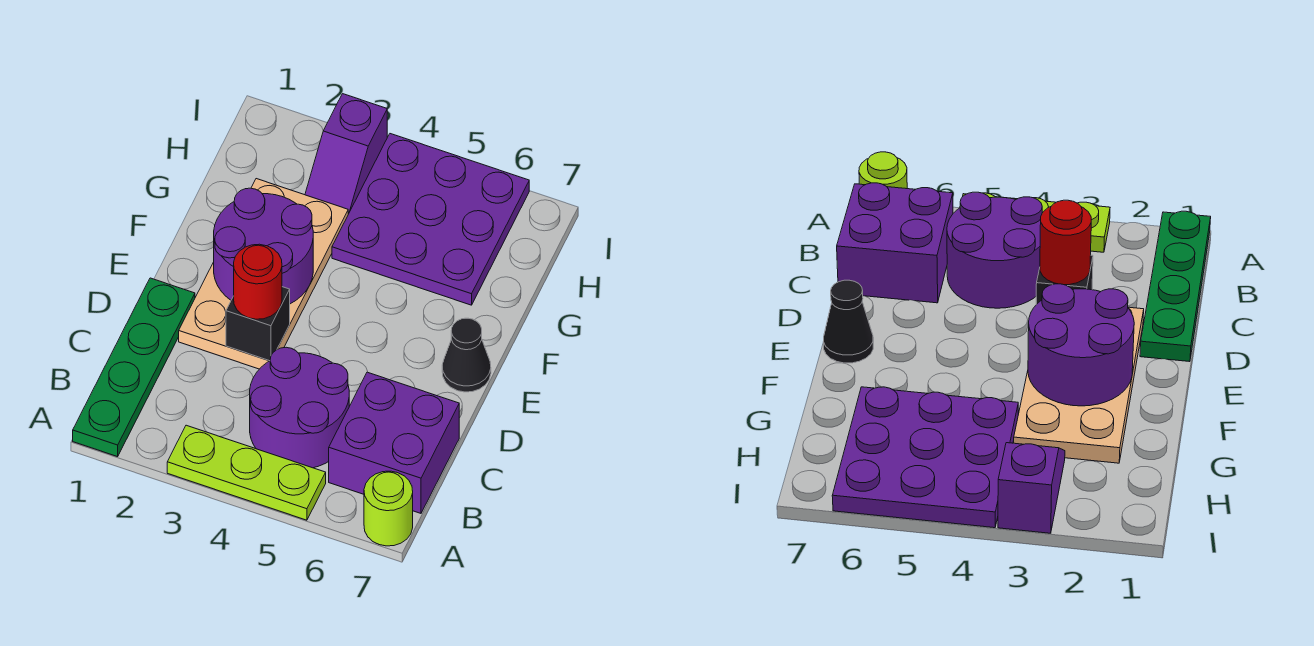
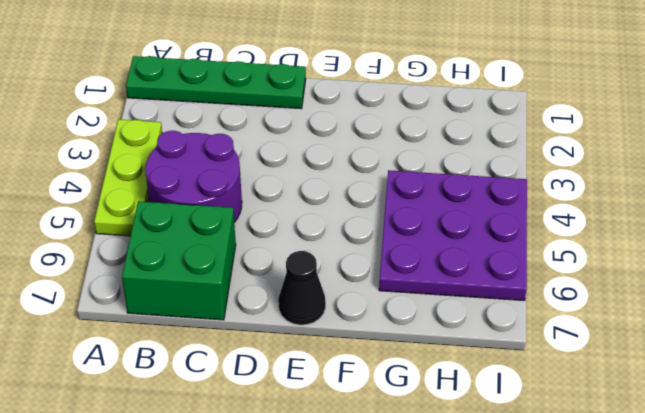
green 2x2 brick [122,201,236,320] -> purple 2x2 brick [329,372,459,513]
none -> lime 1x1 round brick [364,471,413,546]
none -> tan 2x4 plate [179,179,348,369]
none -> purple 1x2 slope [305,94,387,214]

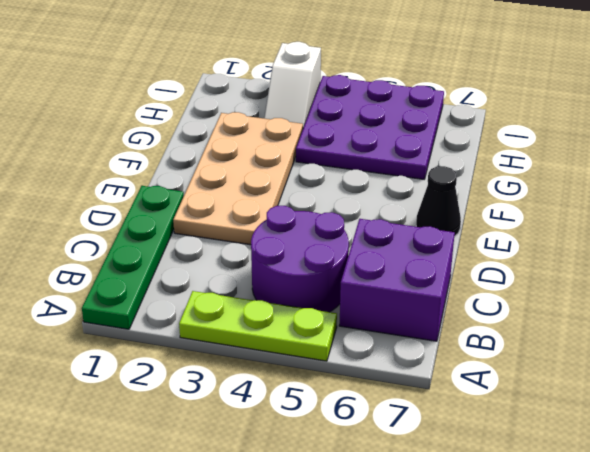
white 1x2 slope [264,42,321,128] -> purple 1x2 slope [305,94,387,214]
none -> lime 1x1 round brick [364,471,413,546]
none -> black 1x1 brick [226,287,290,361]
none -> purple 2x2 round brick [214,188,313,304]

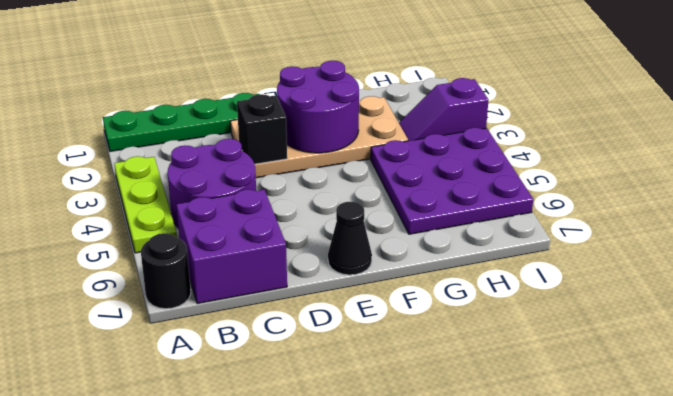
black 1x1 round brick [141,233,191,309] -> lime 1x1 round brick [364,471,413,546]
none -> red 1x1 round brick [234,244,282,319]

